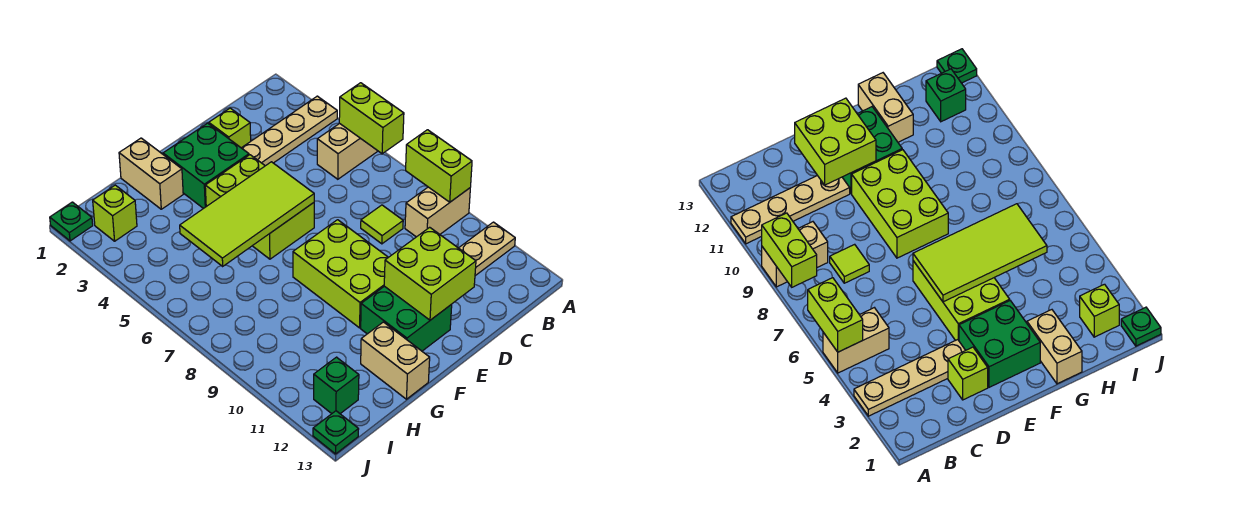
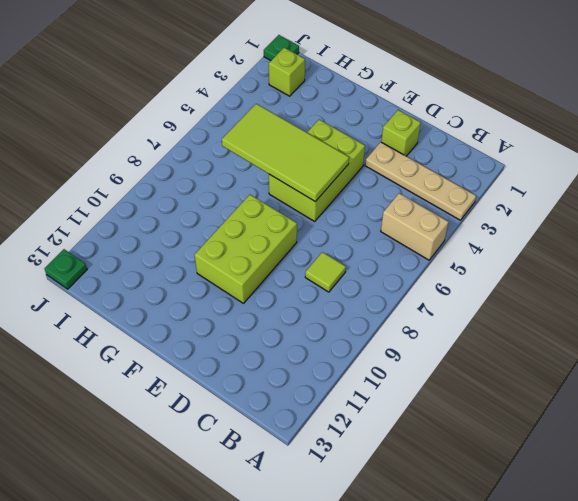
none -> tan 1x2 brick [405,187,470,237]
none -> tan 1x4 plate [459,222,515,276]
none -> green 2x2 brick [163,123,249,209]

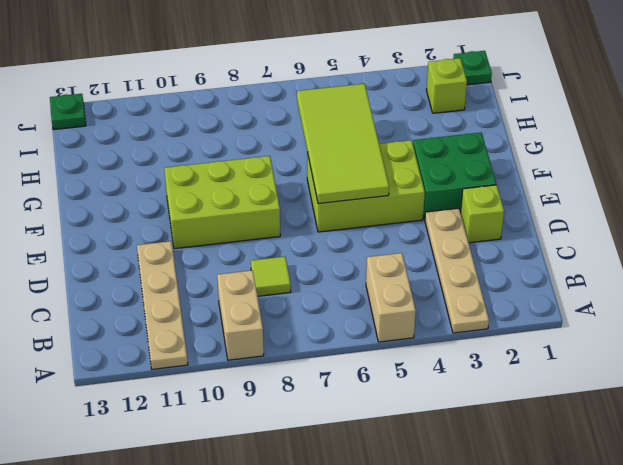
none -> green 2x2 brick [361,286,452,351]
none -> tan 1x2 brick [119,138,183,209]
none -> tan 1x2 brick [361,322,430,399]

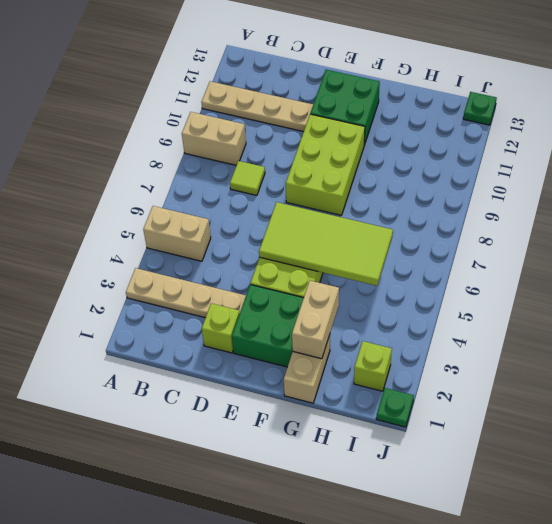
tan 1x2 brick [292,281,339,359] -> tan 1x2 brick moved to [361,322,430,399]
none -> green 1x1 brick [314,357,359,414]
none -> lime 1x2 brick [339,83,404,154]
none -> lime 1x2 brick [406,130,472,202]

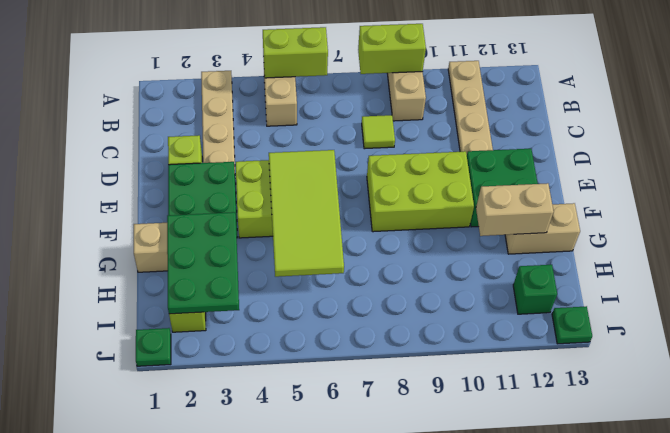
green 2x3 plate [167,212,239,314] -> none
tan 1x2 brick [476,183,554,236] -> none
none -> lime 2x2 brick [384,227,476,320]

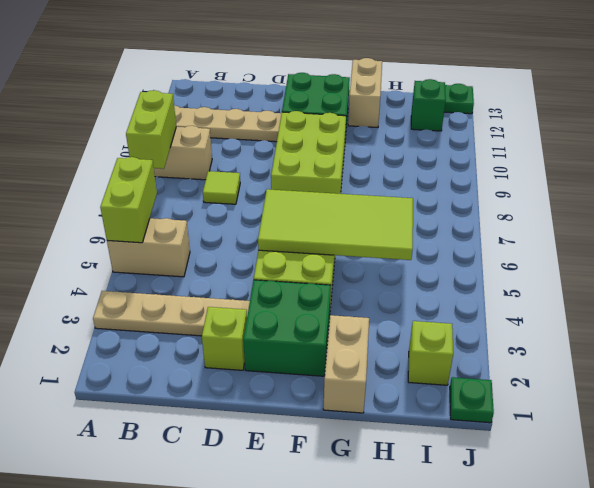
none -> lime 2x2 brick [384,227,476,320]

